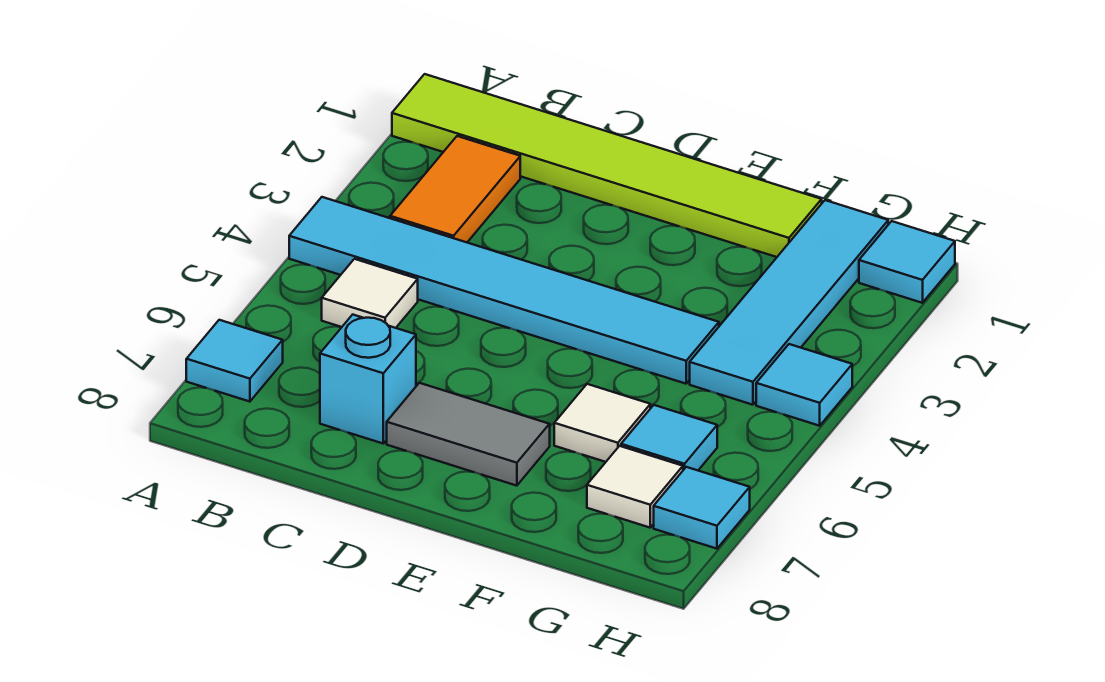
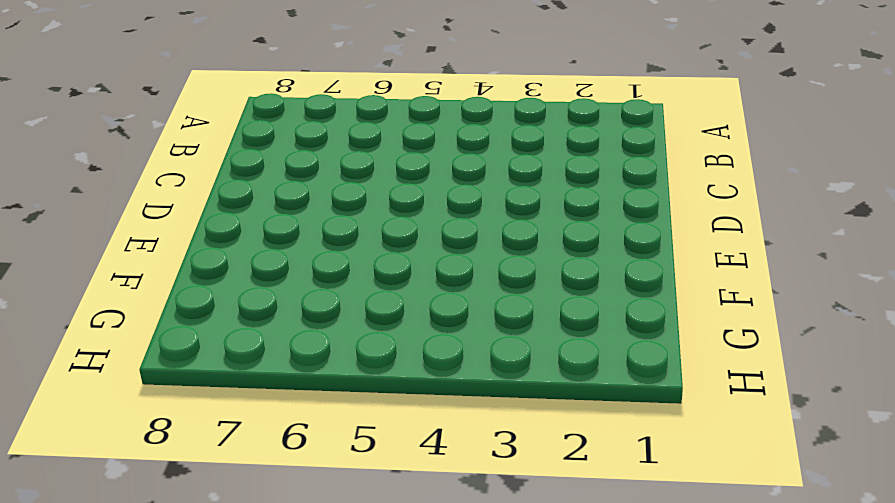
none -> lime 1x6 tile [392,74,822,257]
none -> cyan 1x6 tile [289,197,719,384]
none -> cyan 1x1 tile [186,320,283,402]

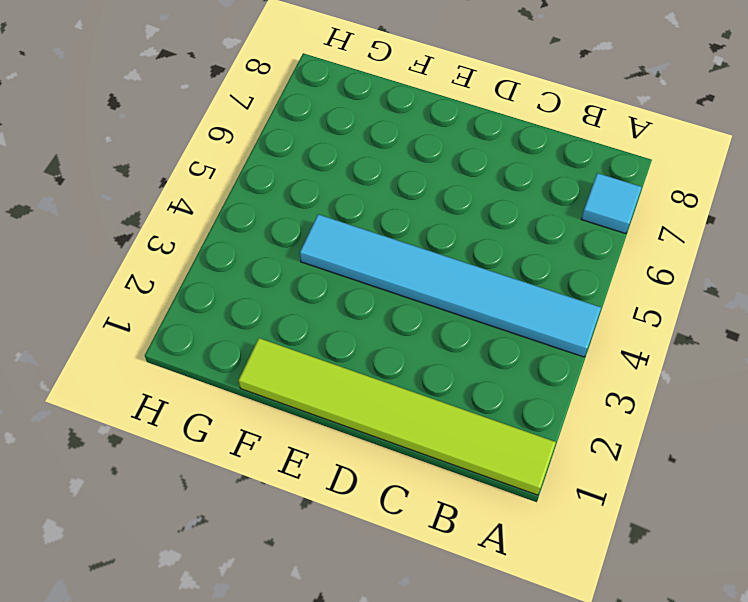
none -> orange 1x2 tile [390,136,520,242]
none -> white 1x1 tile [322,259,418,328]
none -> cyan 1x1 brick [320,315,416,443]

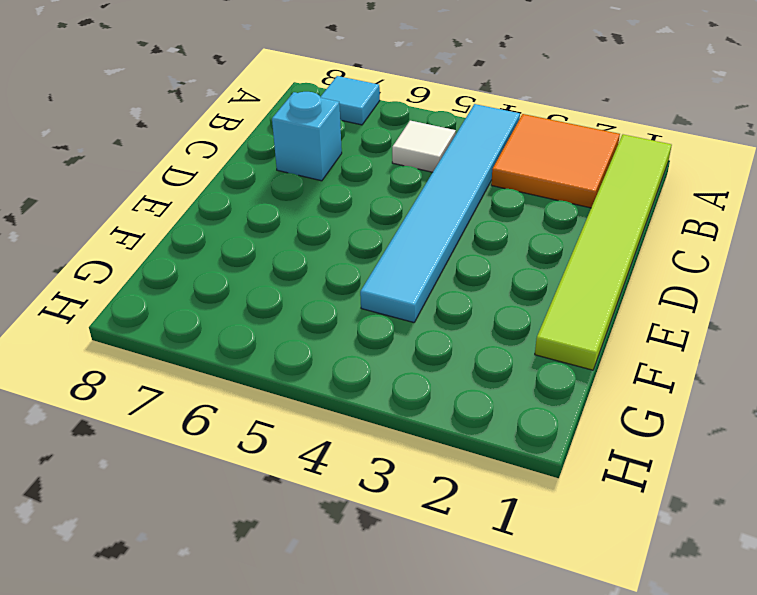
orange 2x2 tile [491,114,620,208] -> orange 1x2 tile [390,136,520,242]
none -> grey 1x2 tile [387,383,550,486]
none -> white 1x1 tile [554,384,650,462]
none -> cyan 1x4 tile [690,200,888,405]

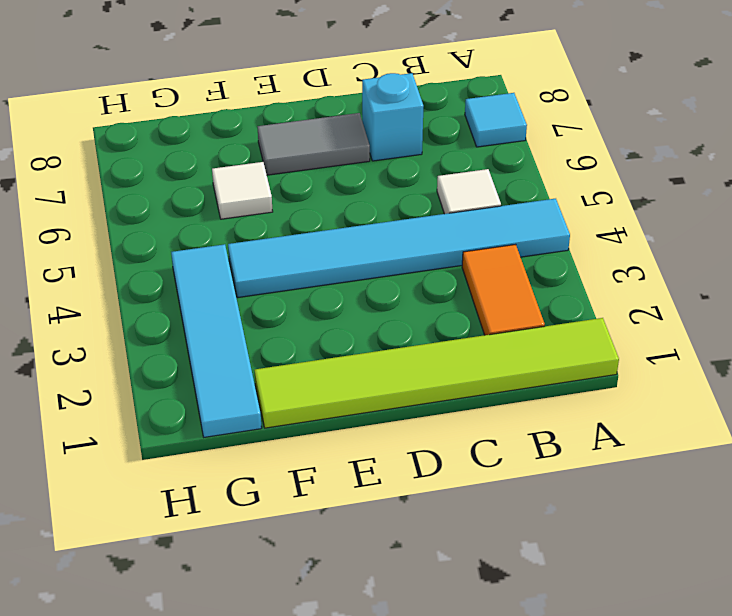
none -> cyan 1x1 tile [621,405,717,470]
none -> white 1x1 tile [587,446,683,528]
none -> cyan 1x1 tile [859,221,955,303]

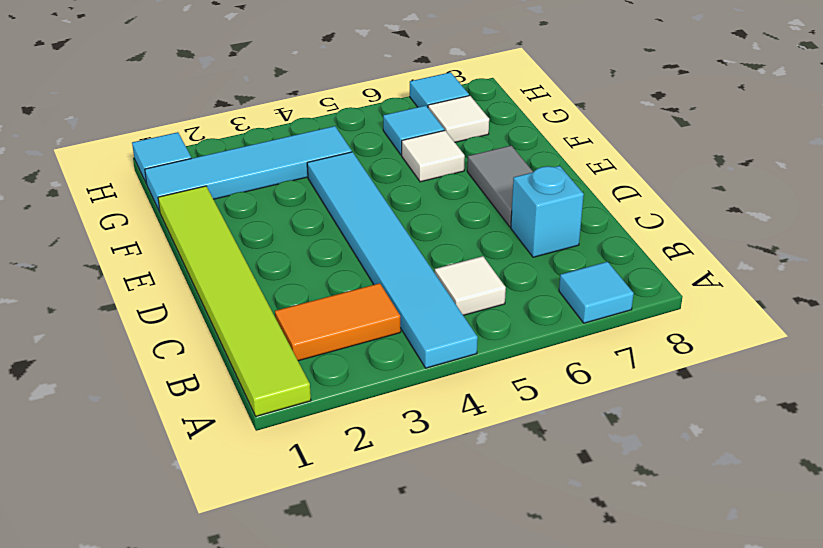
none -> cyan 1x1 tile [756,344,852,426]

